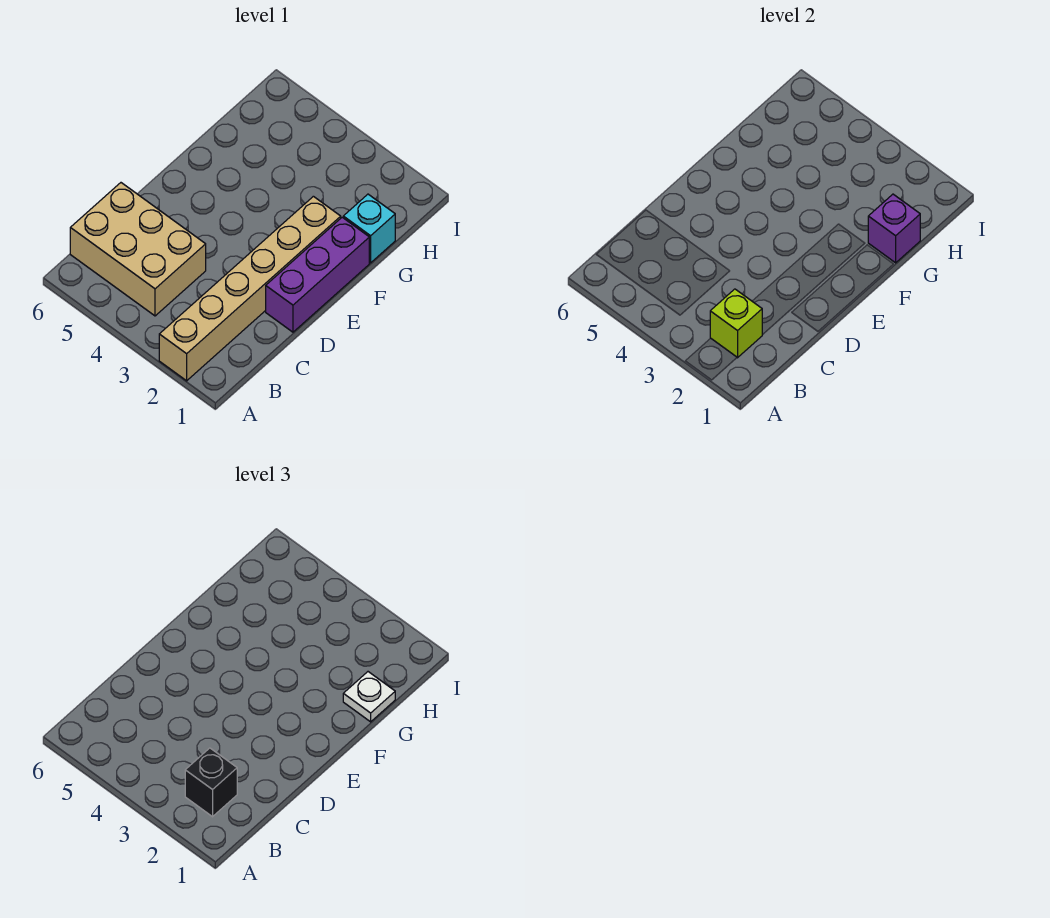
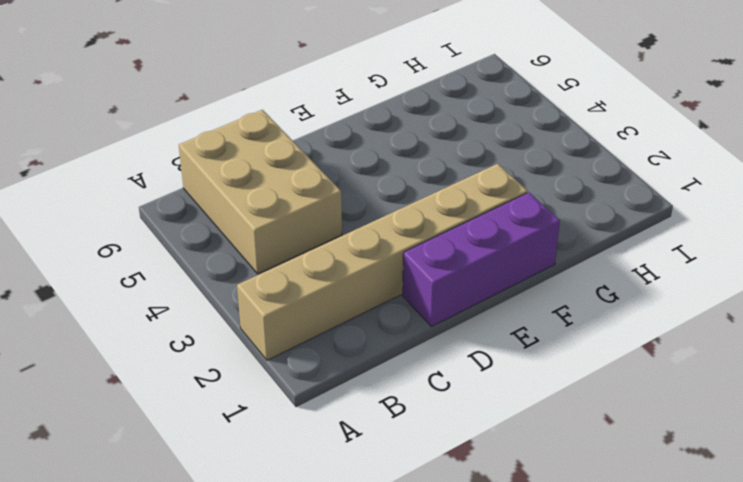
none -> cyan 1x1 brick [343,194,395,263]
none -> lime 1x1 brick [710,289,762,358]

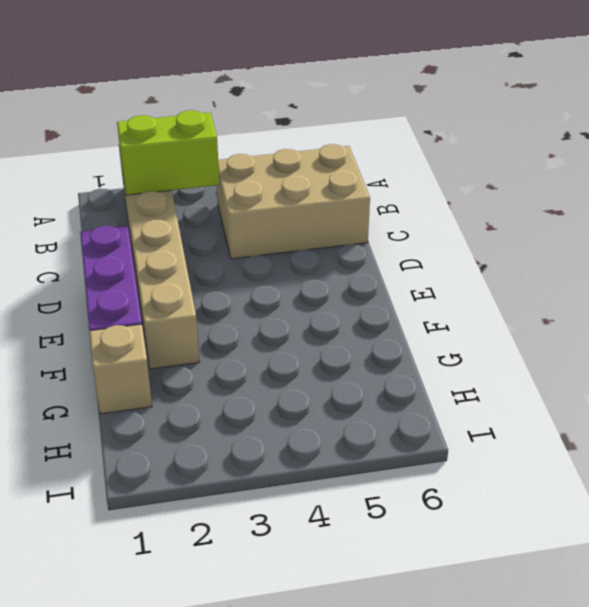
lime 1x2 brick [117,110,219,195] -> lime 1x1 brick [710,289,762,358]
tan 1x1 brick [89,324,152,414] -> cyan 1x1 brick [343,194,395,263]
none -> purple 1x1 brick [868,194,920,263]
none -> black 1x1 brick [185,748,237,817]

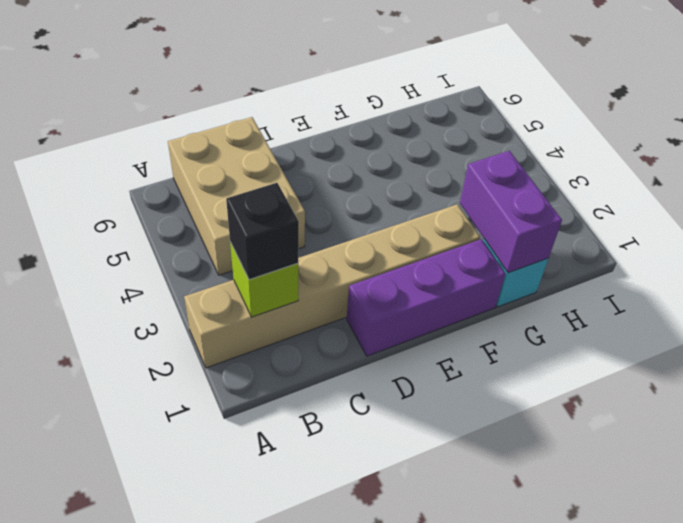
purple 1x2 brick [460,151,562,273] -> purple 1x1 brick [868,194,920,263]
none -> white 1x1 plate [343,672,395,722]

